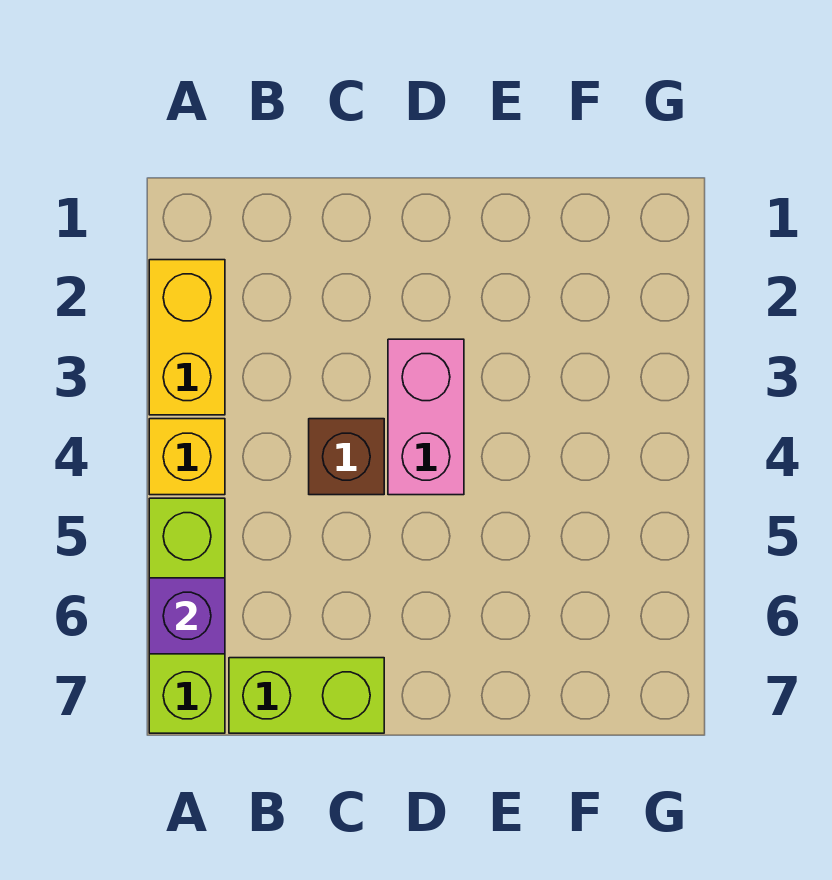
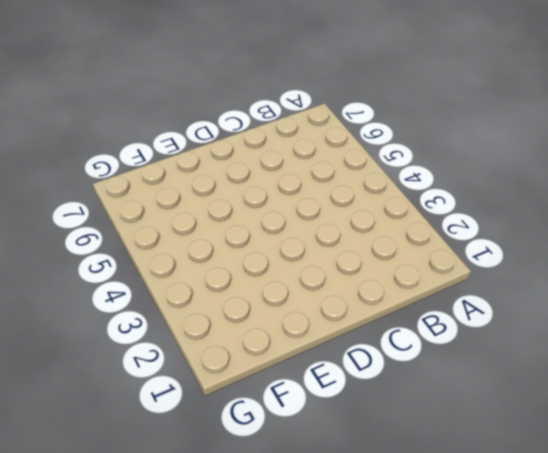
none -> yellow 1x2 brick [149,260,225,415]
none -> yellow 1x1 brick [149,419,225,495]

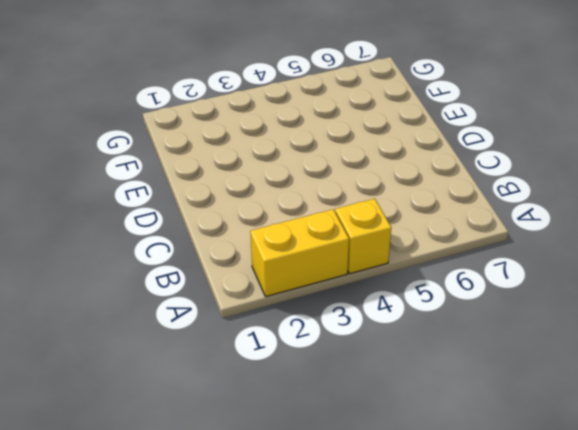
none -> lime 1x3 brick [149,498,225,733]
none -> lime 1x2 brick [229,658,384,733]

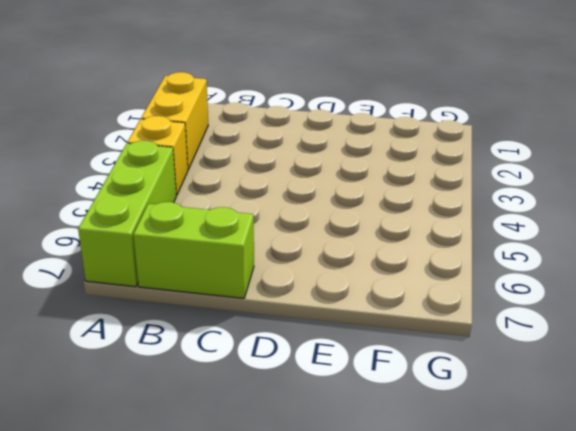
none -> brown 1x1 brick [309,419,384,495]
none -> pink 1x2 brick [388,339,464,495]

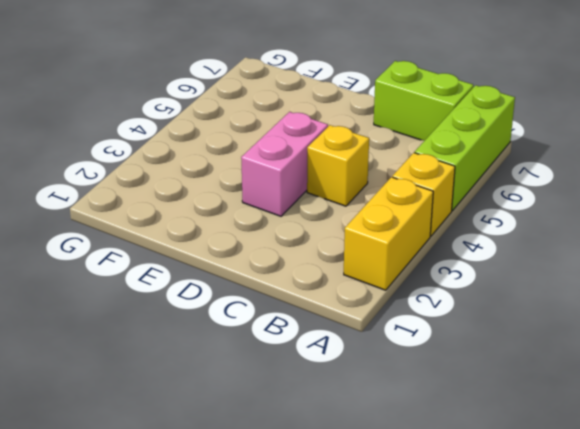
yellow 1x1 brick [307,125,369,206] -> brown 1x1 brick [309,419,384,495]
none -> purple 1x1 brick [149,578,225,654]

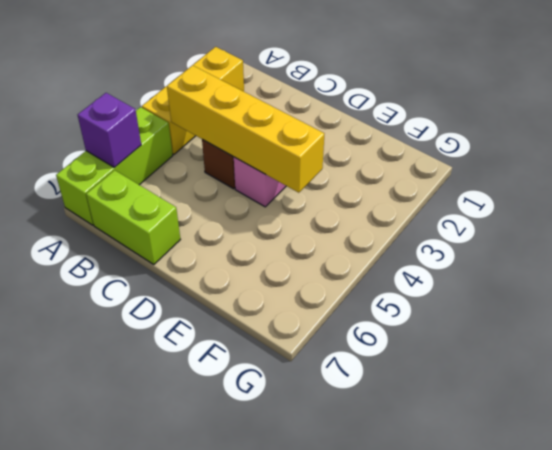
yellow 1x4 brick [167,65,324,193] -> none

